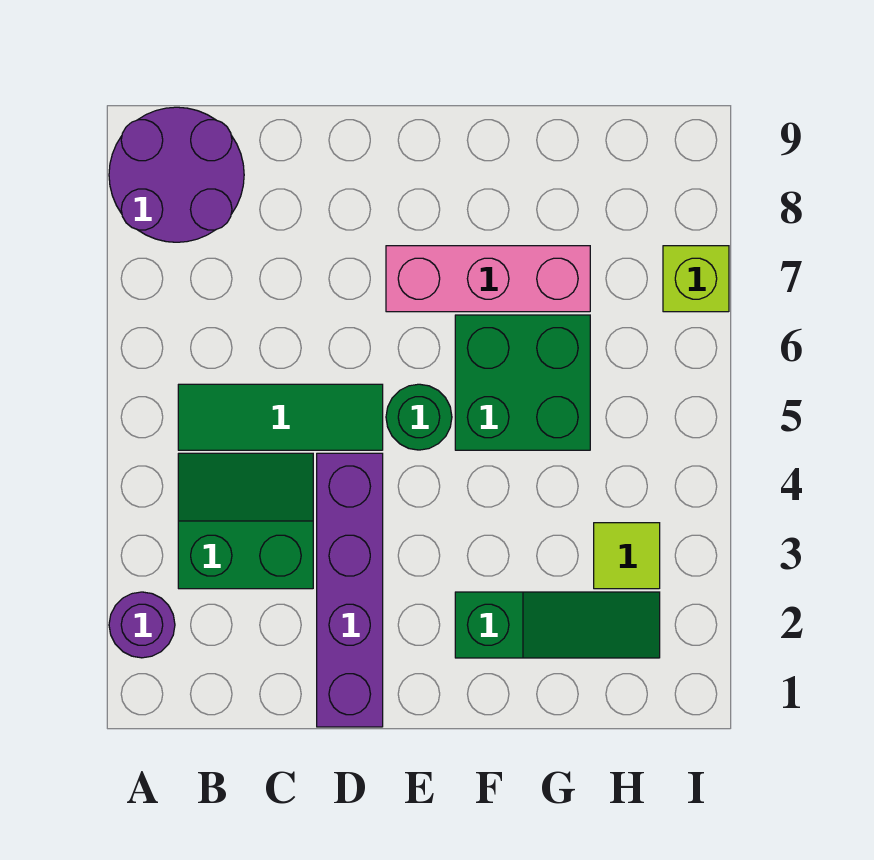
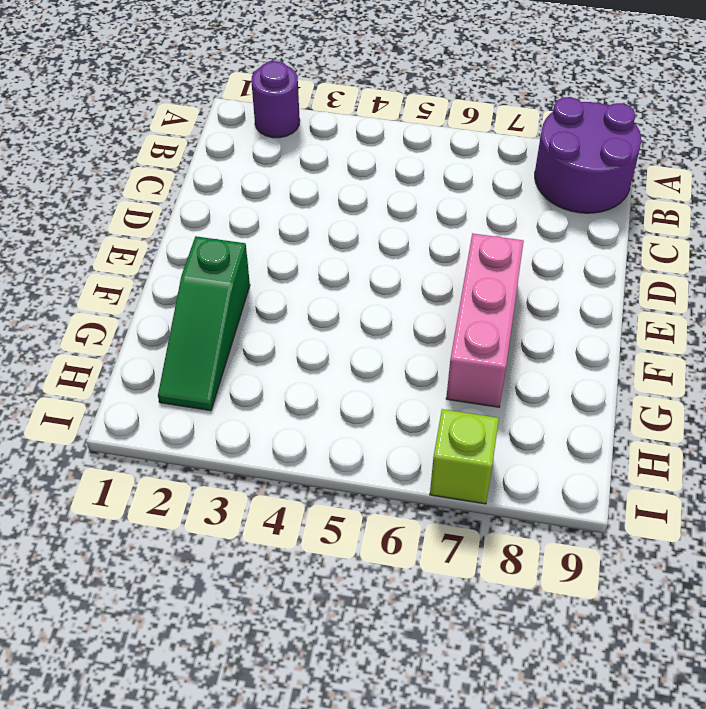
none -> green 2x2 slope [178,453,313,589]
none -> green 1x3 tile [178,384,383,450]

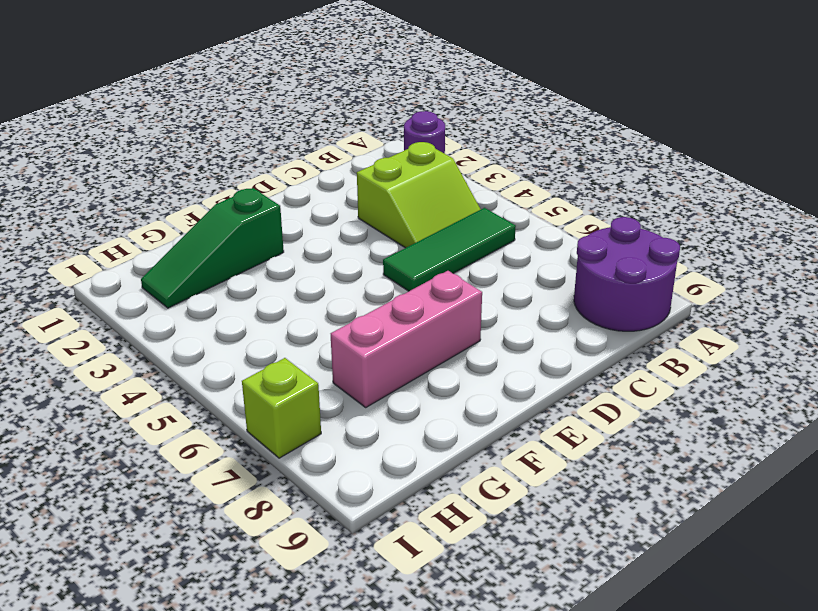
lime 2x2 slope [357,142,481,248] -> green 2x2 slope [178,453,313,589]
none -> purple 1x4 brick [317,453,383,727]
none -> green 1x1 round brick [386,384,452,450]

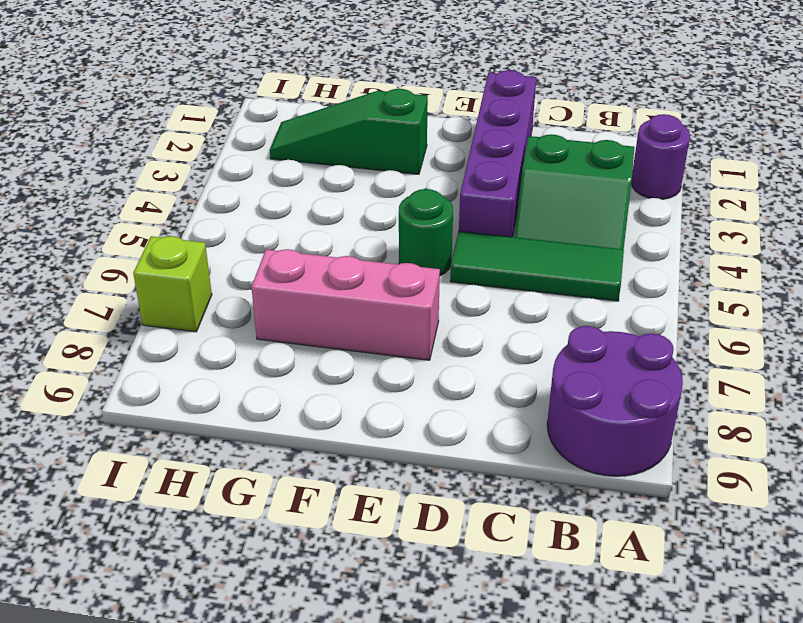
none -> green 2x2 brick [455,315,590,450]
none -> lime 1x1 tile [594,523,660,589]

